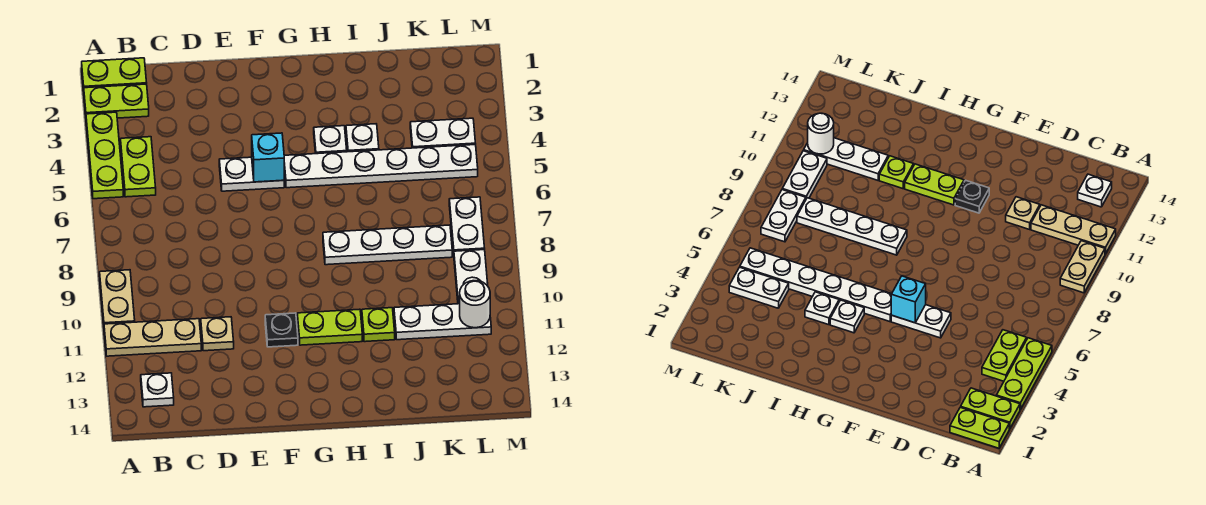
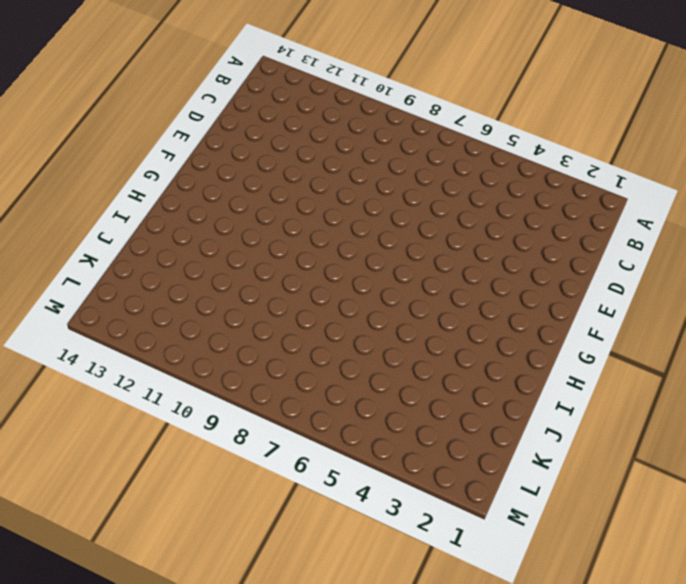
none -> lime 1x2 plate [82,58,147,91]
none -> lime 1x2 plate [84,84,149,118]
none -> lime 1x3 plate [86,112,123,199]

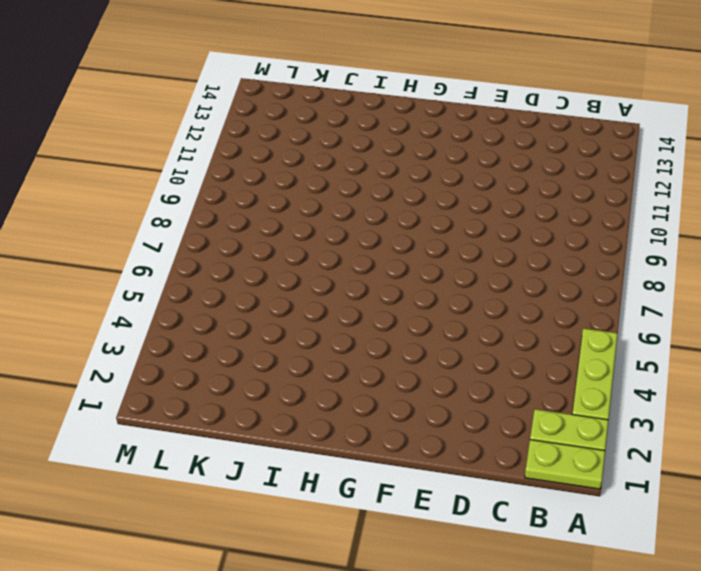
none -> tan 1x2 plate [100,270,135,324]
none -> tan 1x3 plate [104,319,201,356]
none -> lime 1x2 plate [121,137,156,197]

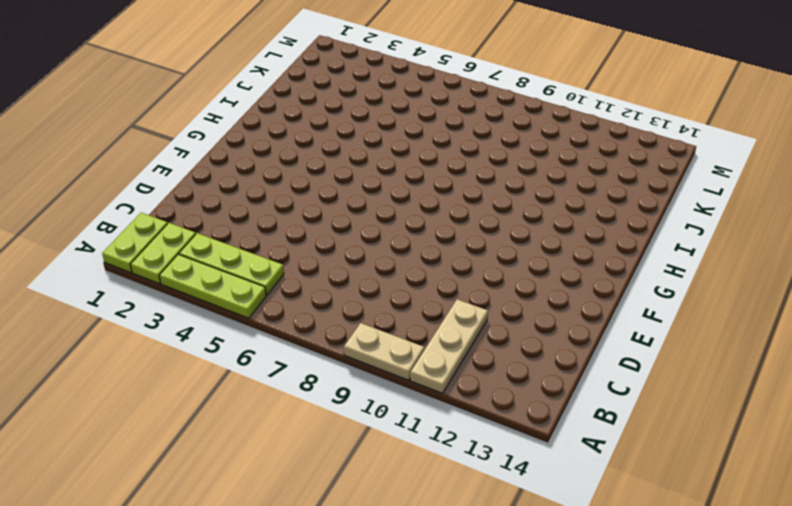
lime 1x3 plate [179,233,284,295] -> lime 1x2 plate [121,137,156,197]
none -> white 1x1 plate [141,373,174,407]
none -> tan 1x1 plate [201,317,234,351]
none -> white 1x2 plate [219,157,284,191]

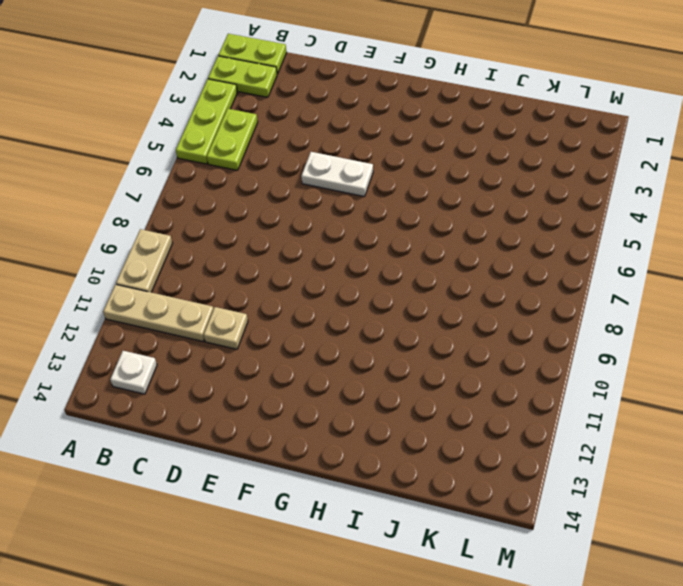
none -> black 1x1 plate [265,313,298,347]
none -> white 1x6 plate [284,145,478,188]
none -> lime 1x2 plate [297,309,362,345]

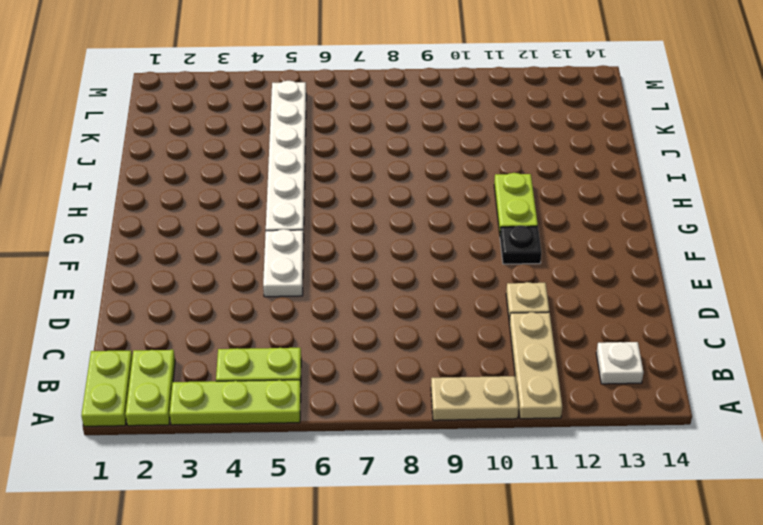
none -> white 1x1 plate [314,126,347,154]
none -> white 1x4 plate [323,225,452,265]
none -> white 1x1 plate [346,124,379,152]

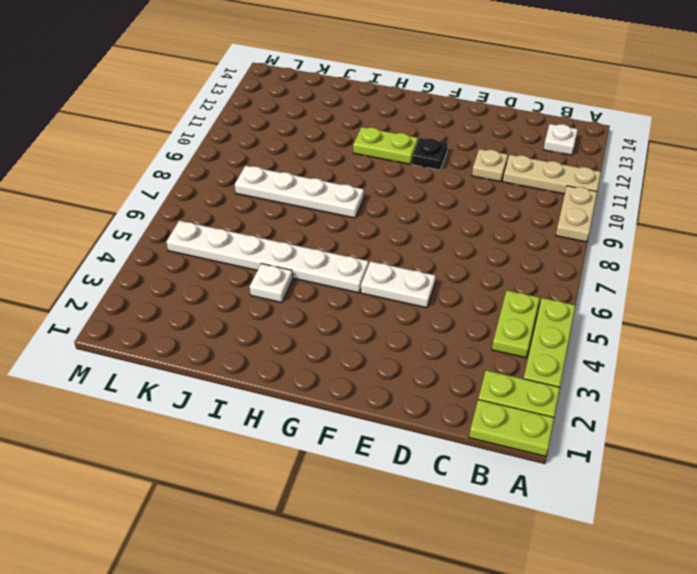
none -> white 1x1 plate [314,126,347,154]
none -> lime 1x1 plate [362,308,395,342]
none -> white 1x3 plate [394,304,491,340]

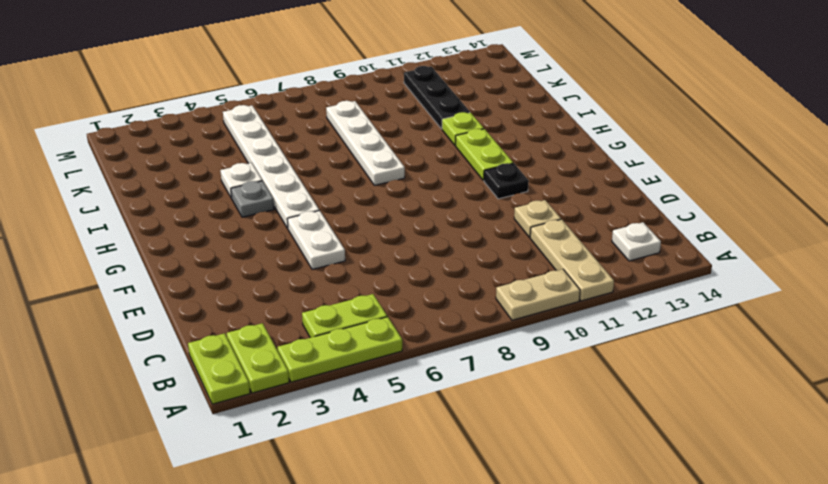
grey 1x1 plate [231,181,274,217] -> white 1x1 plate [314,126,347,154]
black 1x3 plate [404,66,470,129] -> white 1x3 plate [394,304,491,340]
none -> white 1x2 plate [410,118,476,148]
none -> white 1x2 plate [449,197,485,253]
none -> white 1x2 plate [454,250,488,304]

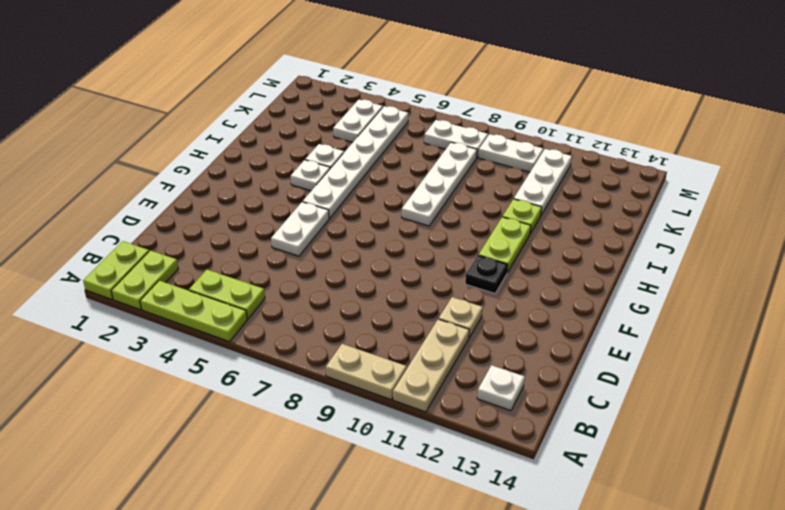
none -> cyan 1x1 brick [252,133,284,182]
none -> white 1x1 round brick [460,281,490,328]

